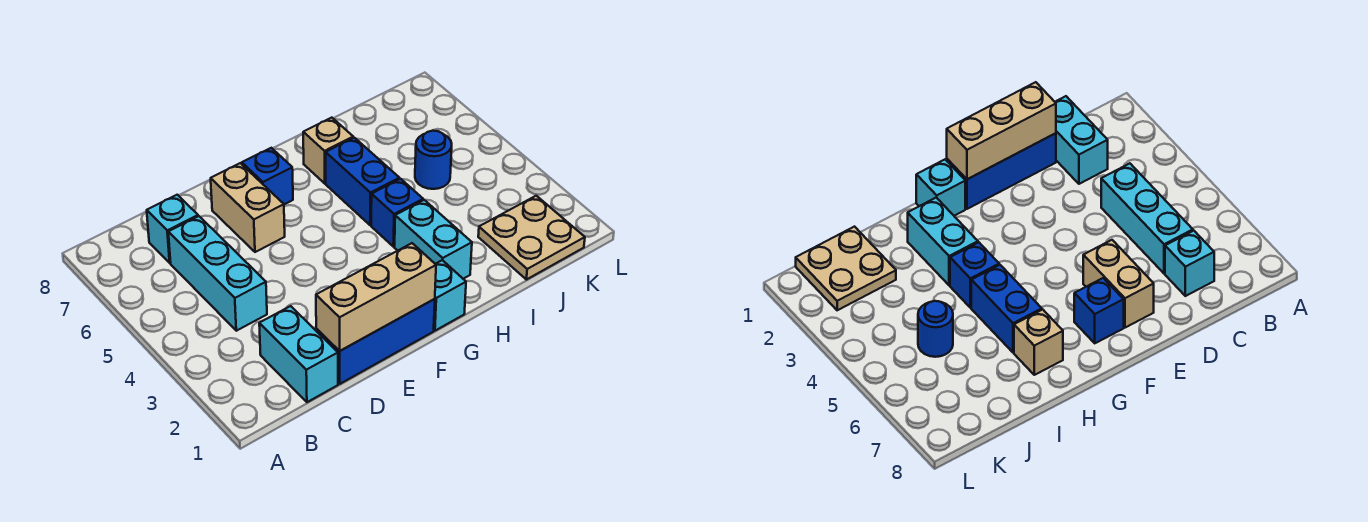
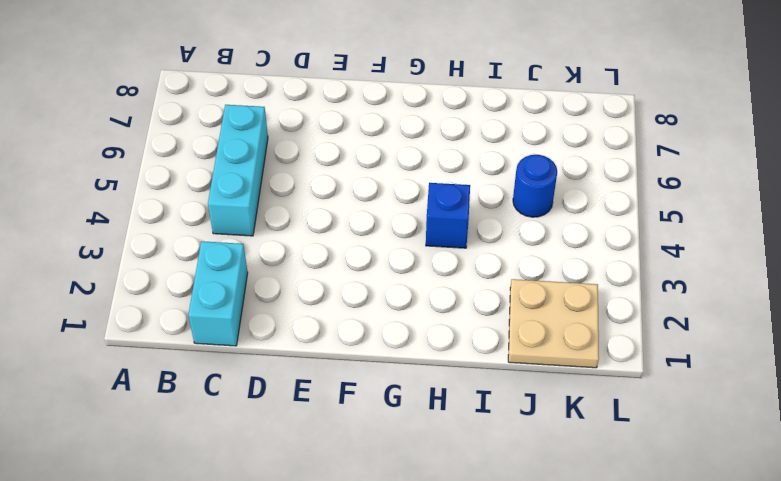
none -> cyan 1x1 brick [147,195,198,263]
none -> blue 1x3 brick [316,299,435,384]
none -> tan 1x2 brick [211,163,285,252]

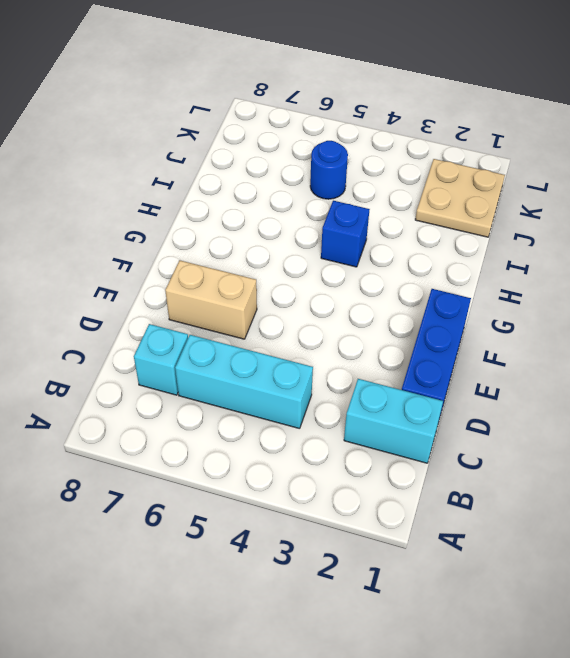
none -> blue 1x1 brick [242,148,293,204]
none -> cyan 1x1 brick [434,260,466,331]
none -> cyan 1x2 brick [395,200,472,279]

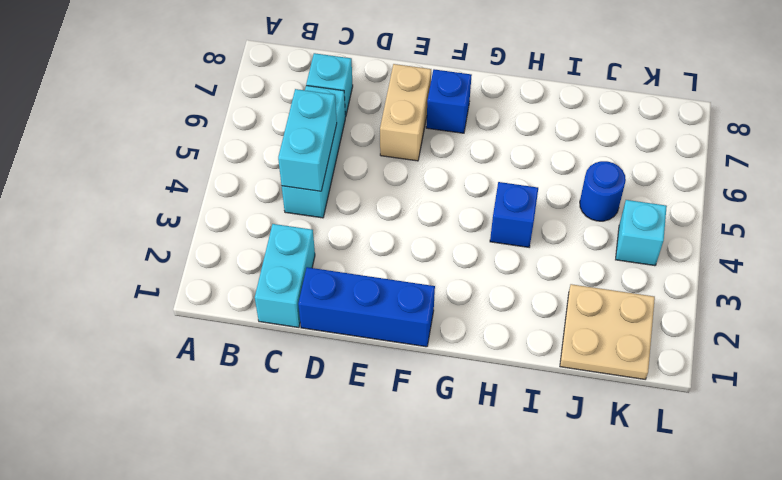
cyan 1x2 brick [278,89,337,191] -> cyan 1x2 brick moved to [395,200,472,279]
cyan 1x1 brick [616,200,667,266] -> cyan 1x1 brick moved to [434,260,466,331]
none -> blue 1x2 brick [326,138,399,225]
none -> tan 1x1 brick [303,118,353,183]
none -> tan 1x3 brick [316,243,436,351]

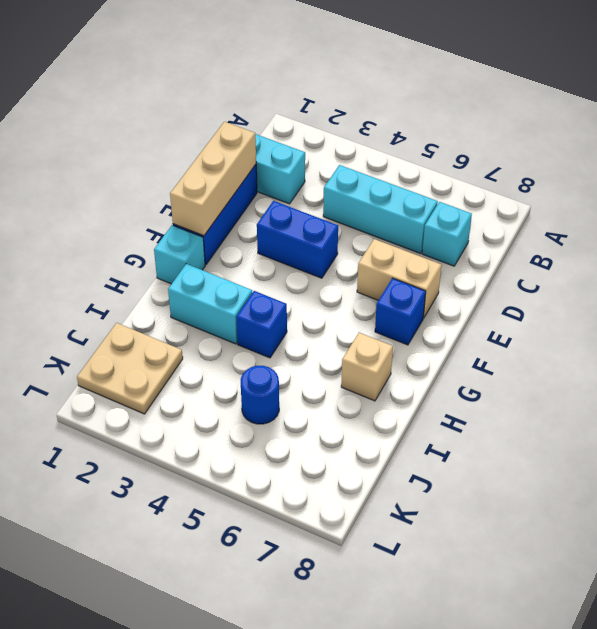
blue 1x2 brick [257,201,338,278] -> blue 1x2 brick moved to [326,138,399,225]

